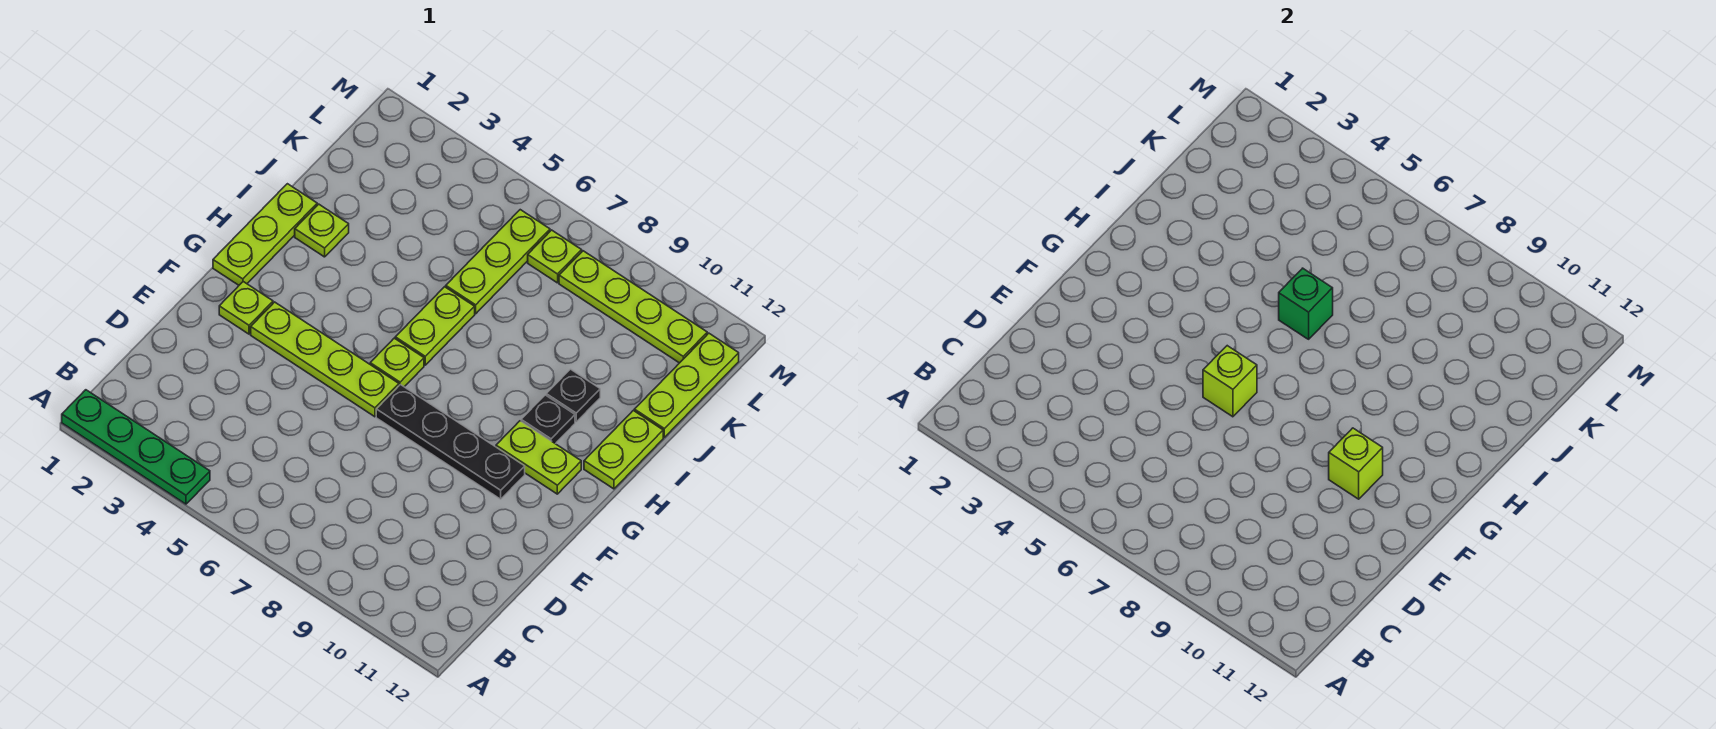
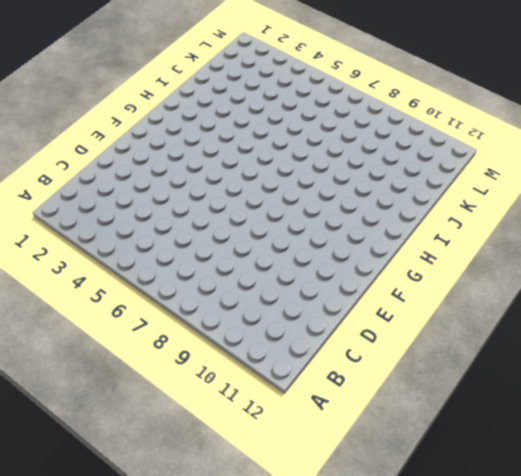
none -> green 1x4 plate [62,390,210,504]
none -> lime 1x1 plate [219,282,273,334]
none -> lime 1x4 plate [251,302,399,417]

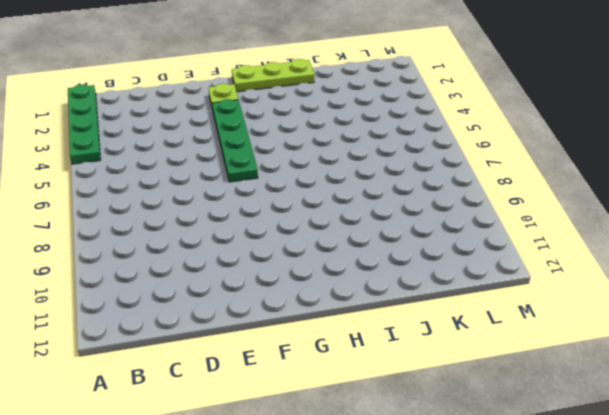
green 1x4 plate [212,99,258,182] -> lime 1x4 plate [251,302,399,417]
none -> black 1x4 plate [376,385,525,499]
none -> lime 1x1 plate [370,338,424,387]
none -> lime 1x2 plate [496,421,581,494]

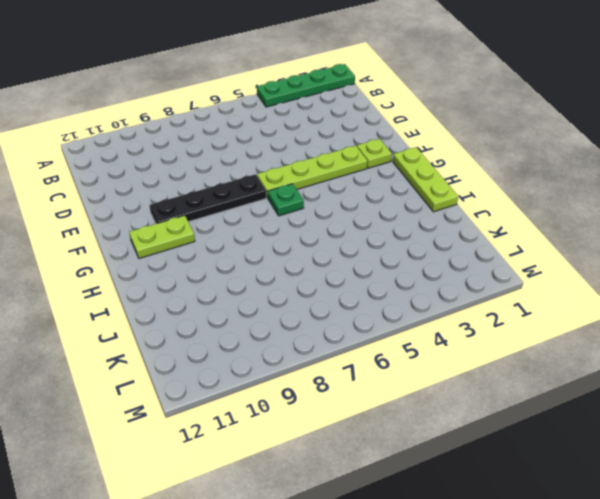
green 1x1 plate [268,184,304,216] -> lime 1x1 plate [370,338,424,387]
none -> lime 1x2 plate [395,287,475,365]
none -> black 1x1 plate [521,395,575,444]
none -> lime 1x2 plate [584,410,663,489]

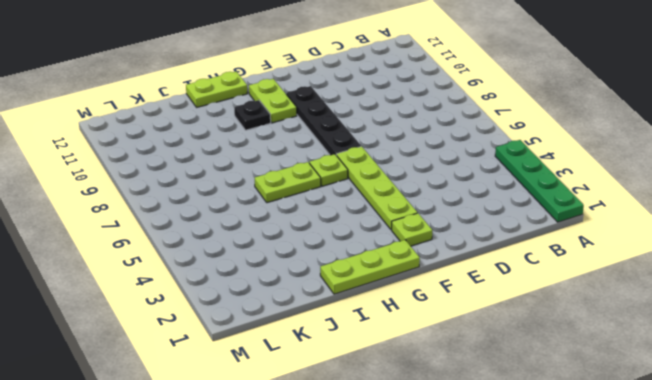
none -> lime 1x1 plate [295,204,349,257]
none -> black 1x1 plate [546,369,600,422]
none -> lime 1x3 plate [446,210,550,314]

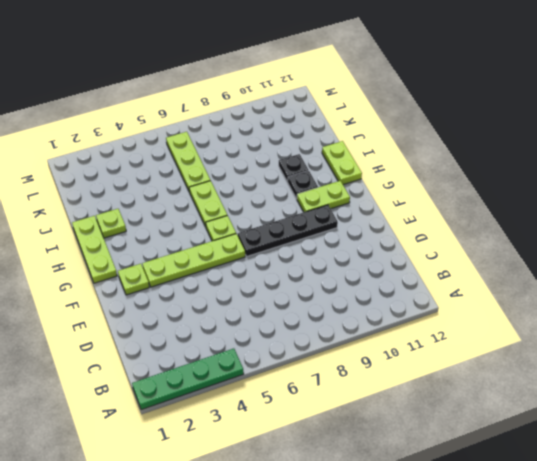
none -> lime 1x3 plate [634,333,739,437]
none -> lime 1x1 plate [528,230,582,283]
none -> lime 1x4 plate [559,251,707,363]

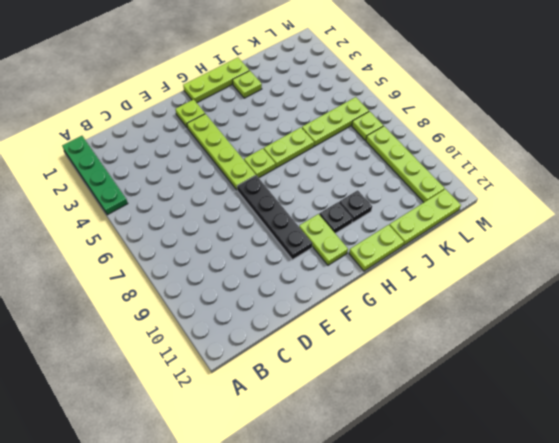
none -> lime 1x1 brick [1203,346,1257,417]
none -> lime 1x1 brick [1329,428,1383,499]
none -> green 1x1 brick [1279,268,1333,339]

